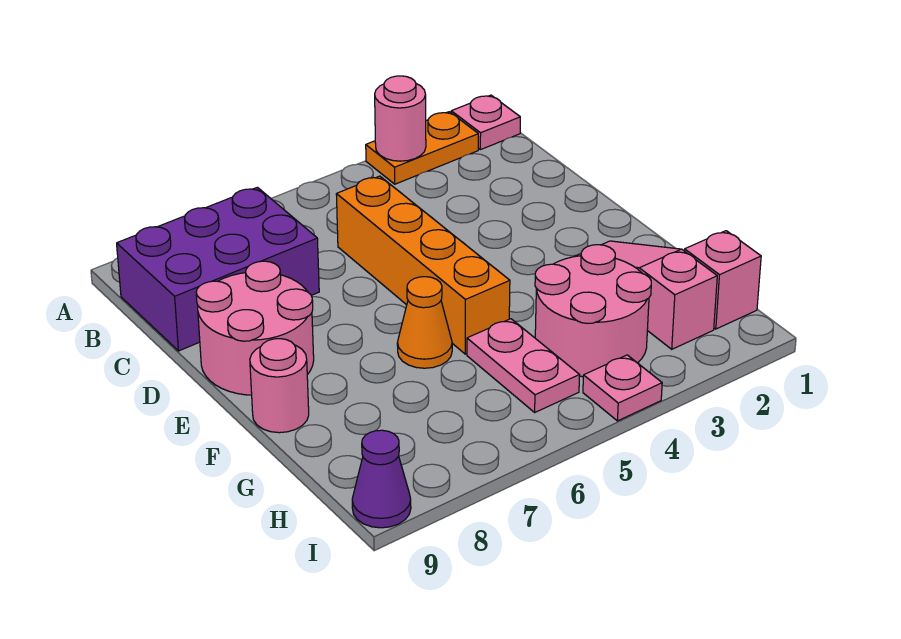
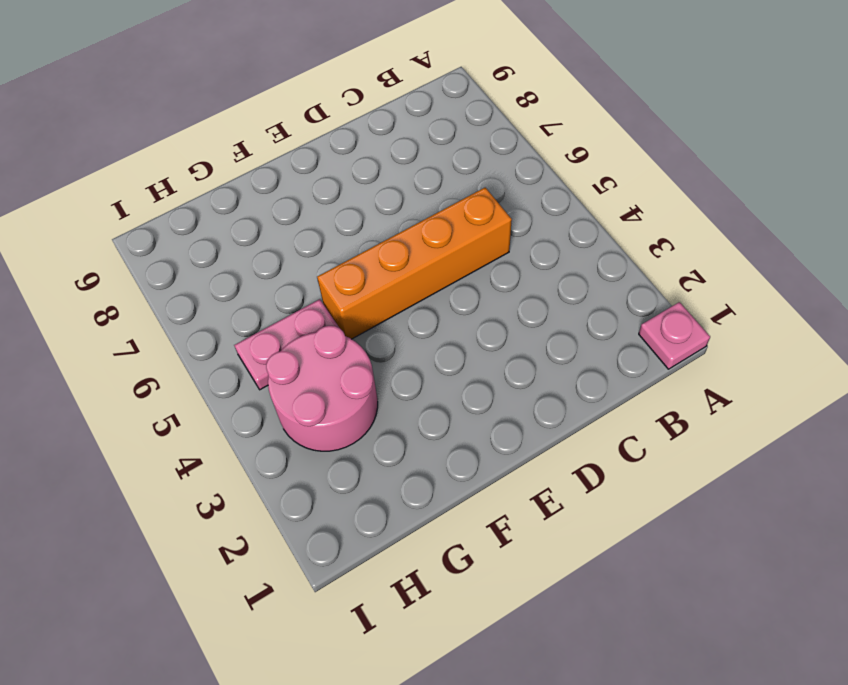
none -> orange 1x2 plate [366,112,478,184]
none -> purple 2x3 brick [117,187,319,351]
none -> pink 2x2 round brick [196,261,314,395]

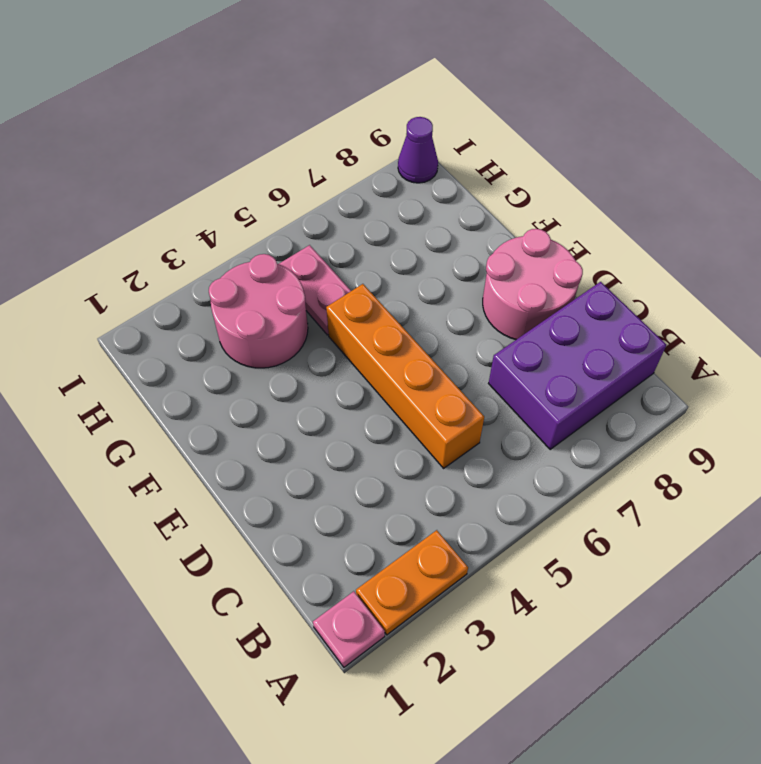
none -> pink 1x3 slope [576,241,717,349]
none -> orange 1x1 cone [397,277,452,368]
none -> pink 1x1 round brick [250,339,309,433]

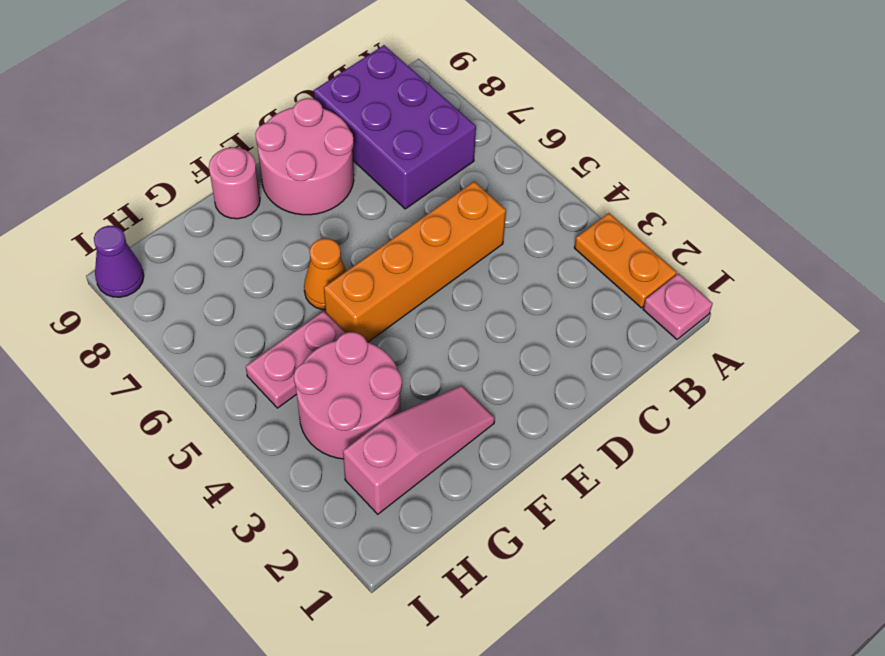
none -> pink 1x1 brick [684,231,761,329]
none -> pink 1x1 plate [583,355,662,421]
none -> pink 1x1 round brick [375,76,426,161]

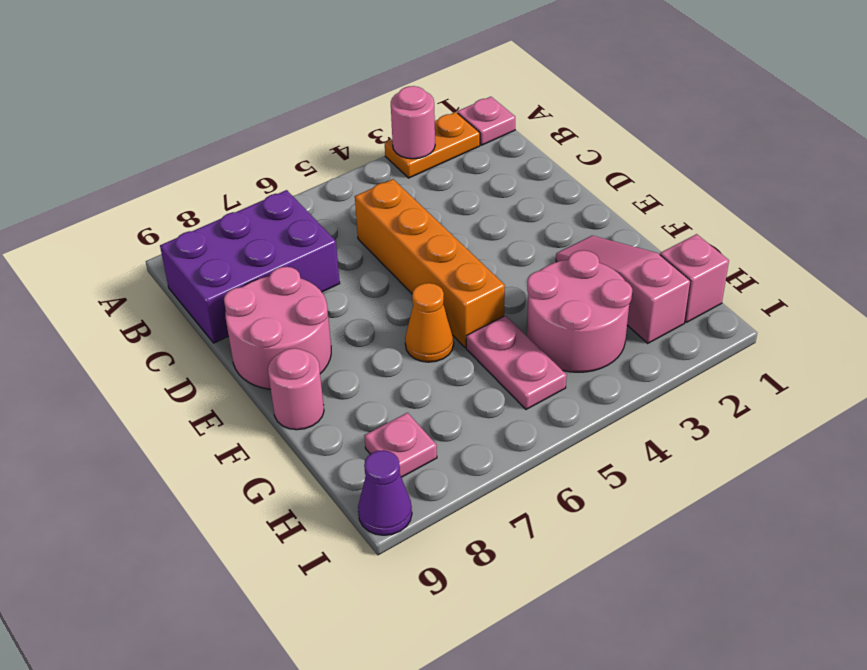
pink 1x1 plate [364,413,437,477] -> pink 1x1 plate moved to [583,355,662,421]

